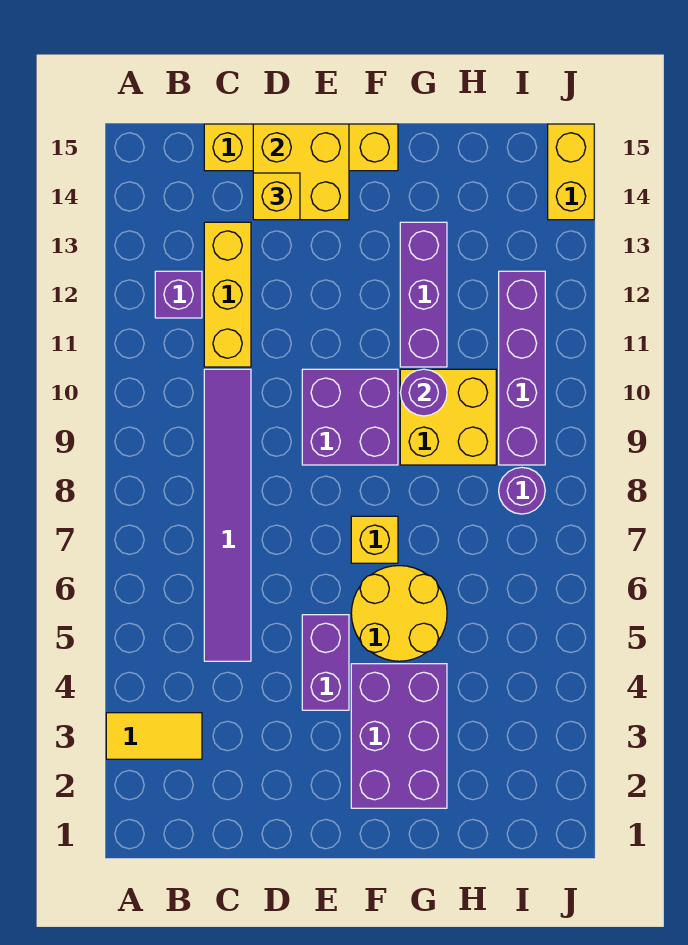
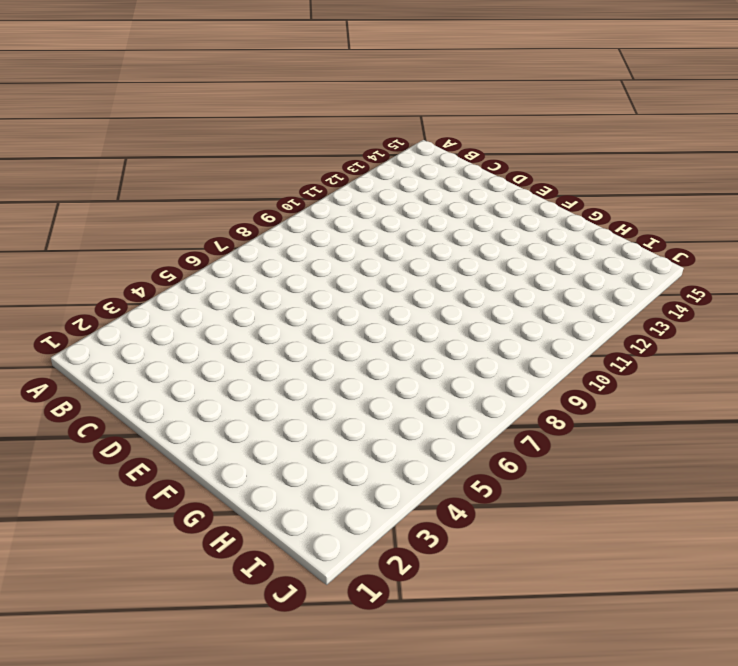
none -> yellow 1x2 tile [106,713,202,759]
none -> purple 1x1 brick [155,271,202,318]
none -> purple 1x6 tile [204,369,251,661]

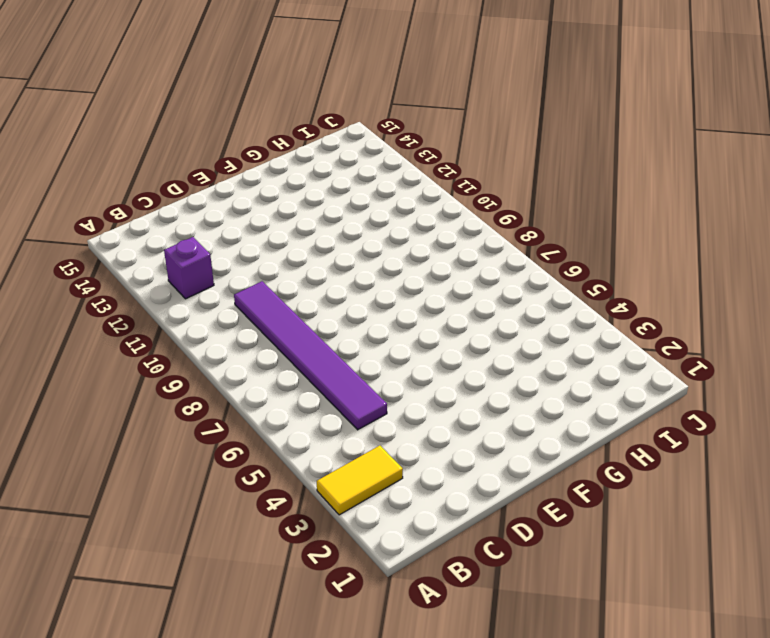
none -> yellow 1x3 brick [204,222,251,367]
none -> yellow 1x4 brick [204,124,398,171]
none -> purple 1x2 brick [302,615,349,710]

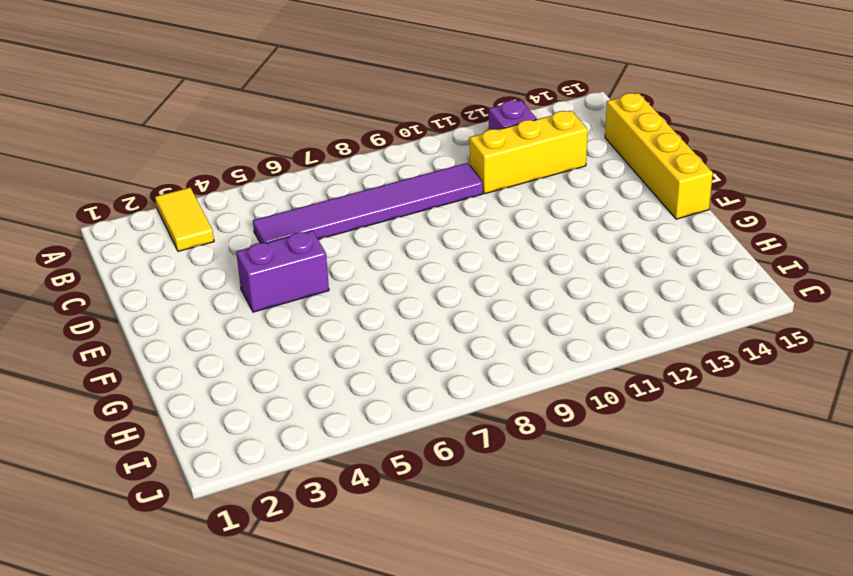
none -> purple 2x2 brick [302,369,398,465]
none -> purple 2x3 brick [351,664,447,808]
none -> yellow 2x2 round brick [351,566,447,661]

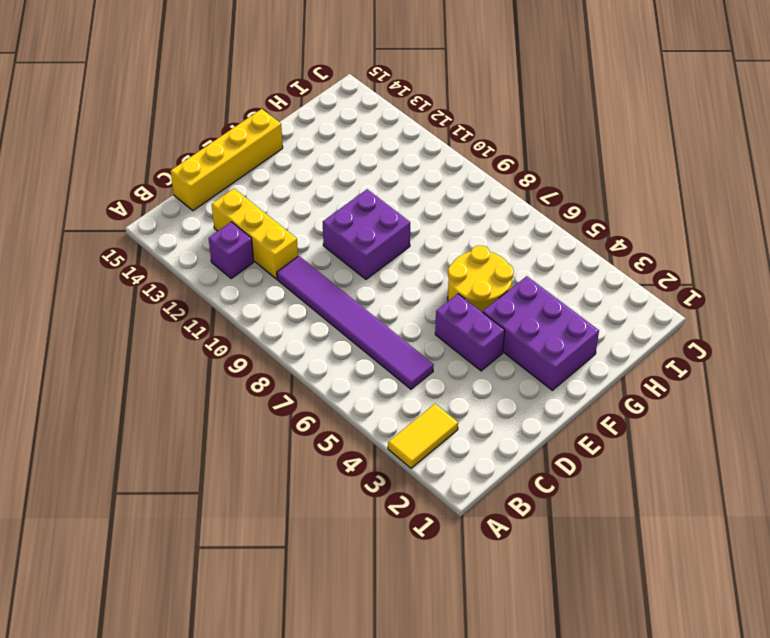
none -> yellow 1x1 brick [351,516,398,563]
none -> yellow 2x2 brick [400,369,496,465]
none -> purple 1x3 brick [400,222,447,367]

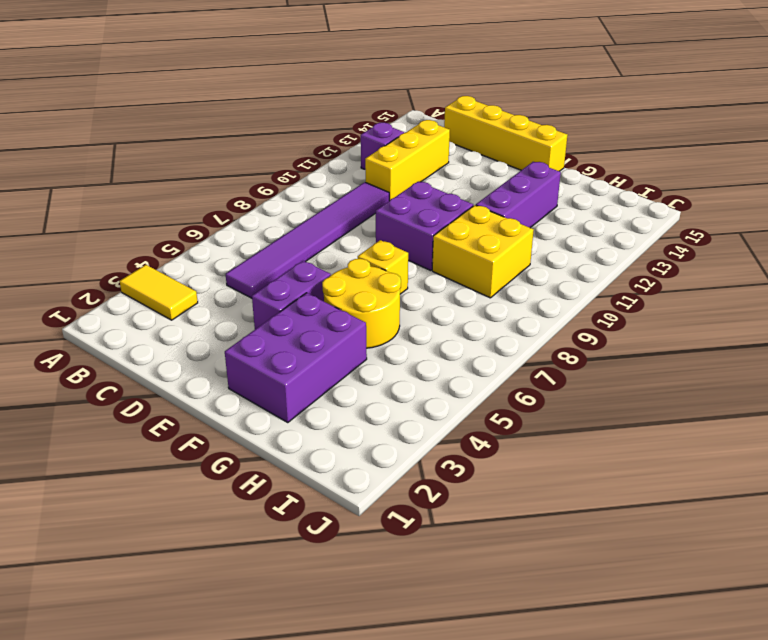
none -> purple 1x1 round brick [499,467,545,514]
none -> purple 1x4 brick [499,271,545,465]
none -> yellow 1x2 brick [548,124,594,220]

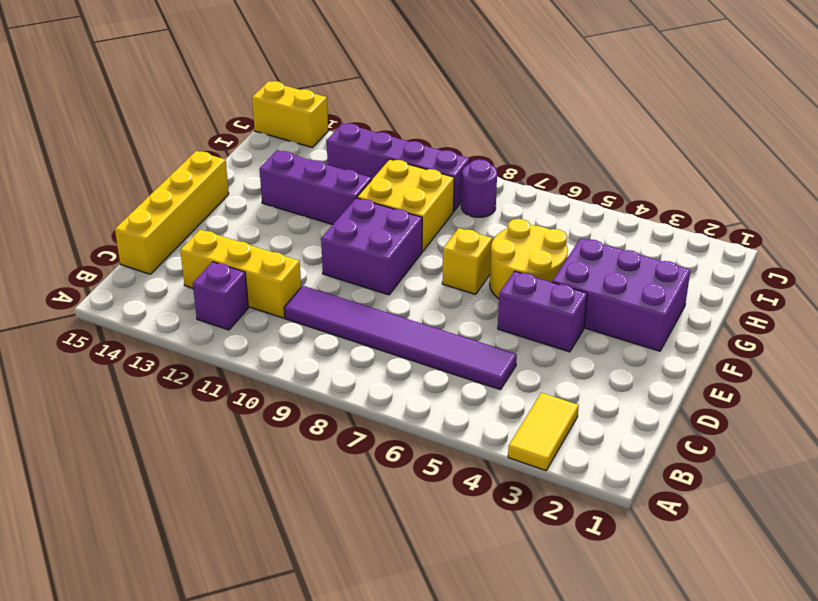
none -> yellow 2x2 brick [253,124,349,220]
none -> purple 1x1 round brick [400,369,447,416]
none -> yellow 1x1 brick [253,173,300,220]

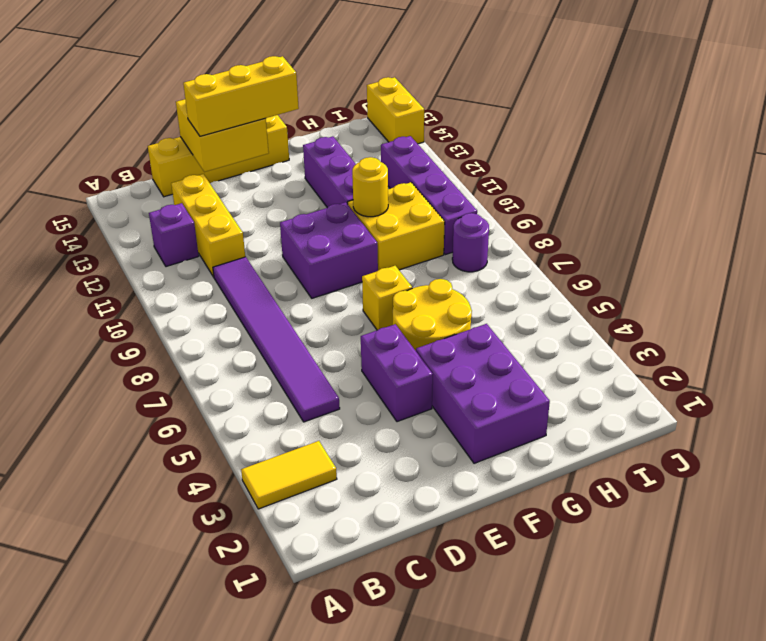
yellow 1x3 brick [183,56,299,136] -> yellow 1x1 brick [253,173,300,220]
yellow 1x1 round brick [352,157,388,217] -> purple 1x1 round brick [400,369,447,416]

